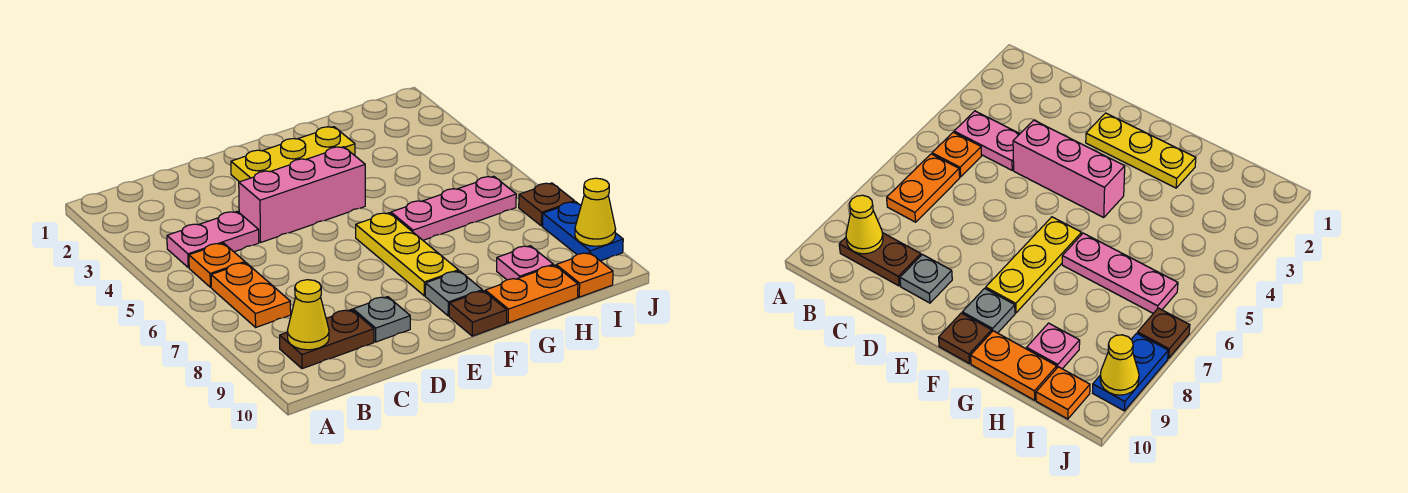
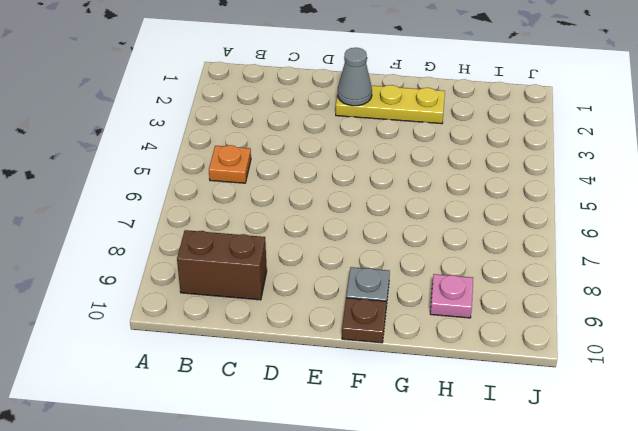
brown 1x2 brick [177,230,267,300] -> brown 1x2 plate [280,310,374,369]
grey 1x1 cone [338,48,372,106] -> none
none -> pink 1x2 plate [167,211,259,268]
none -> orange 1x2 plate [211,263,291,327]
none -> pink 1x3 brick [239,147,365,242]

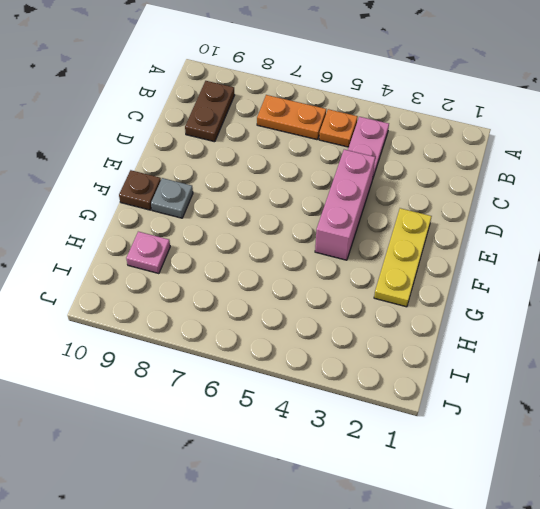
none -> grey 1x1 plate [353,297,410,342]
none -> yellow 1x3 plate [356,213,458,296]
none -> pink 1x3 plate [391,176,516,240]

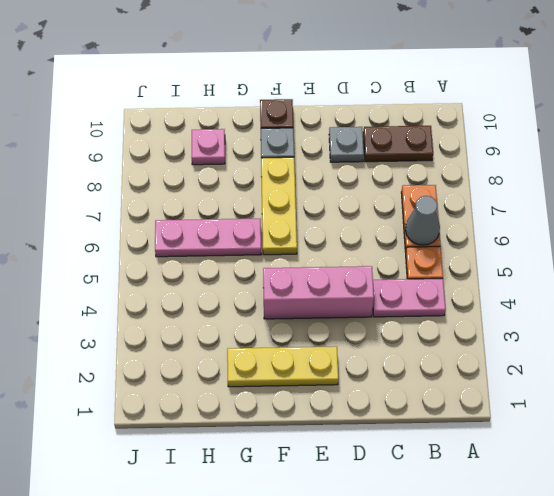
grey 1x1 cone [405,196,440,245] -> none
none -> orange 1x2 plate [485,265,578,323]
none -> orange 1x1 plate [556,253,613,297]
none -> brown 1x1 plate [519,183,575,226]

